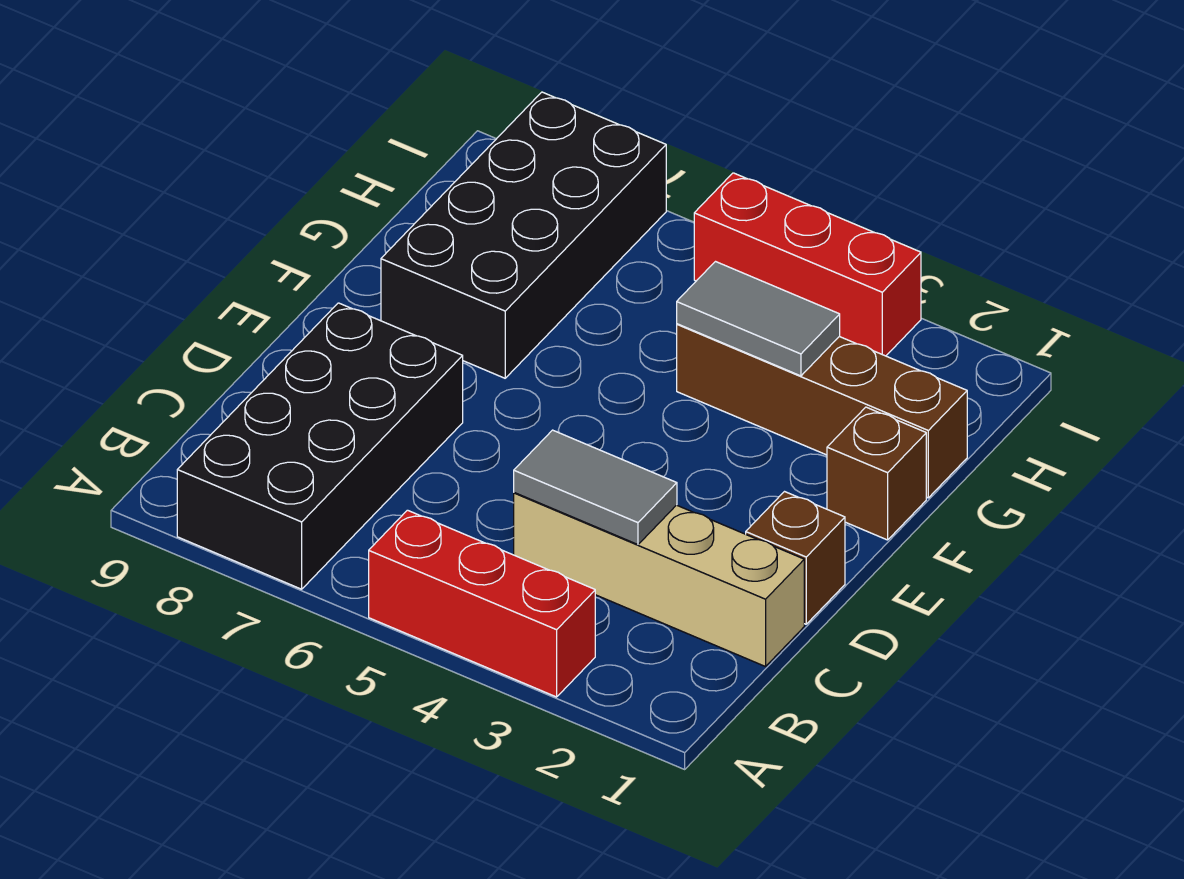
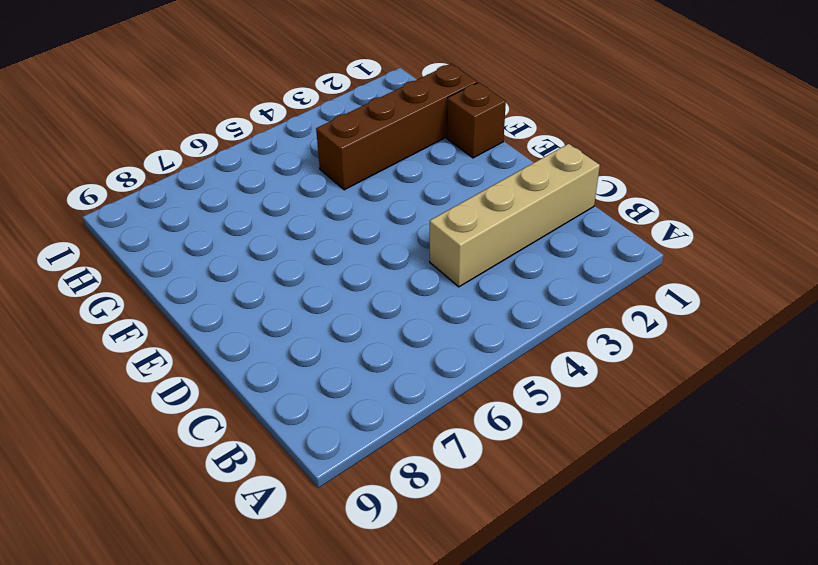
none -> red 1x3 brick [369,510,595,697]
none -> black 2x4 brick [177,303,463,589]

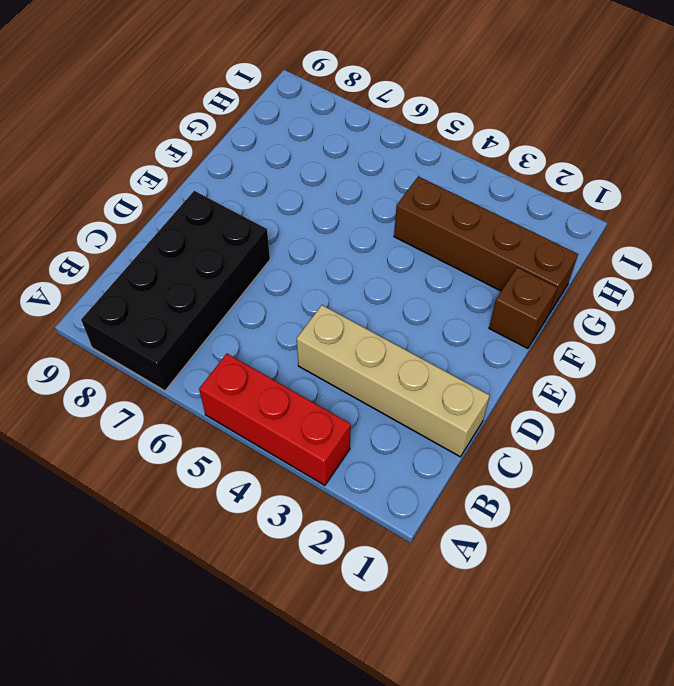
none -> brown 1x1 brick [746,492,845,624]
none -> black 2x4 brick [381,92,666,378]

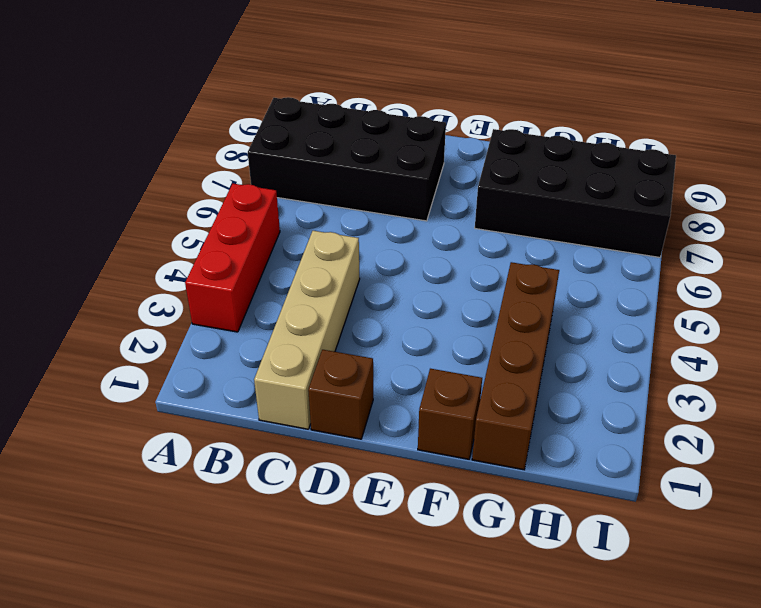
none -> red 1x3 brick [694,173,921,356]
none -> grey 1x2 tile [514,430,677,545]

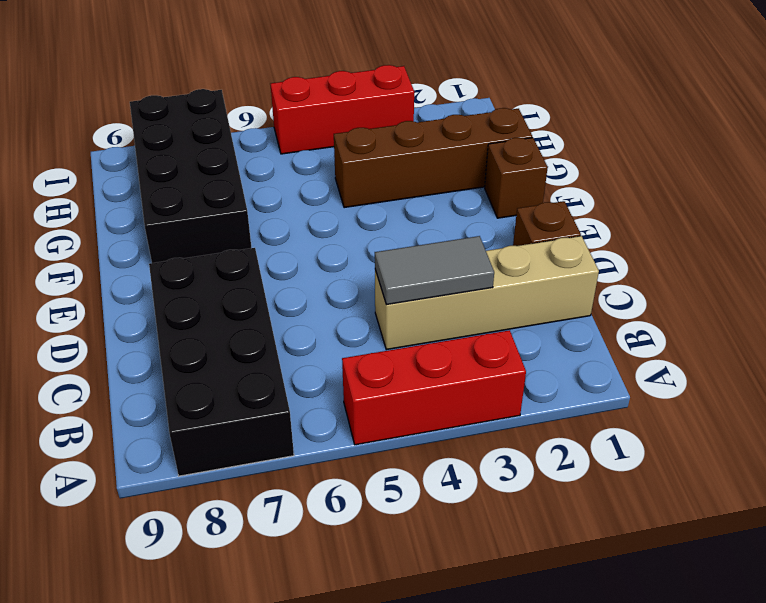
none -> grey 1x2 tile [677,262,840,376]

